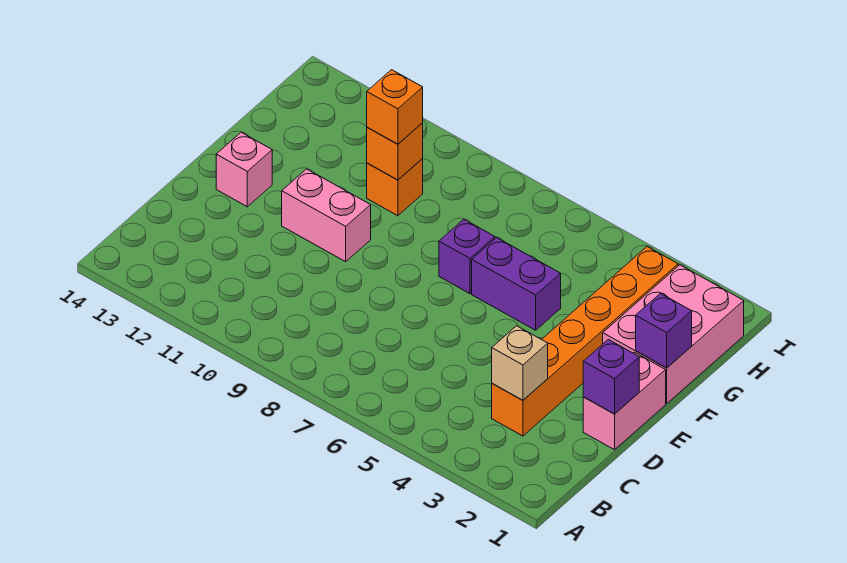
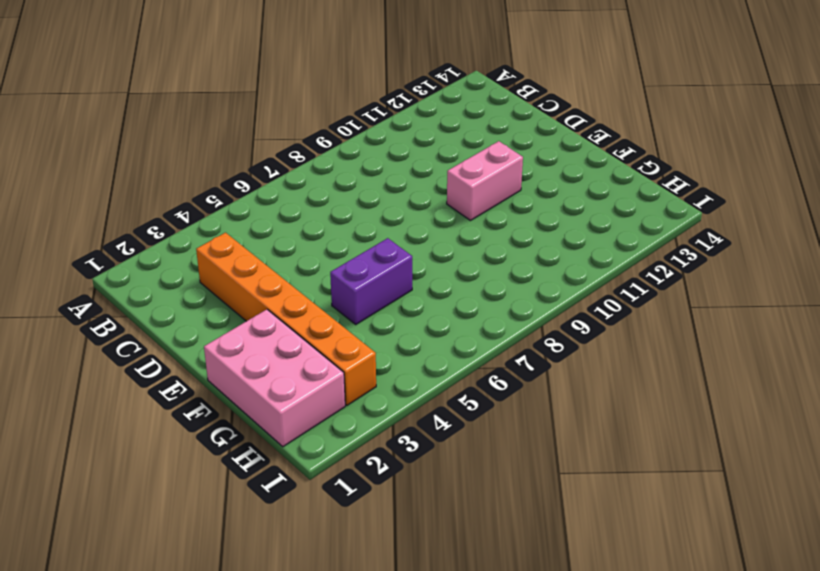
none -> pink 1x2 brick [583,352,666,450]
none -> pink 1x1 brick [216,132,272,207]
none -> purple 1x1 brick [439,219,495,294]

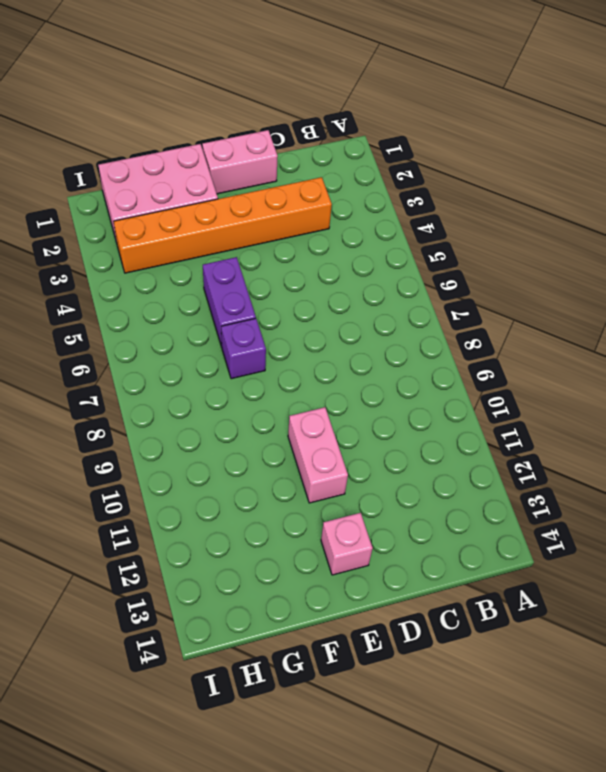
none -> orange 1x1 brick [367,159,423,216]
none -> tan 1x1 brick [492,326,548,400]
none -> purple 1x1 brick [583,339,639,414]

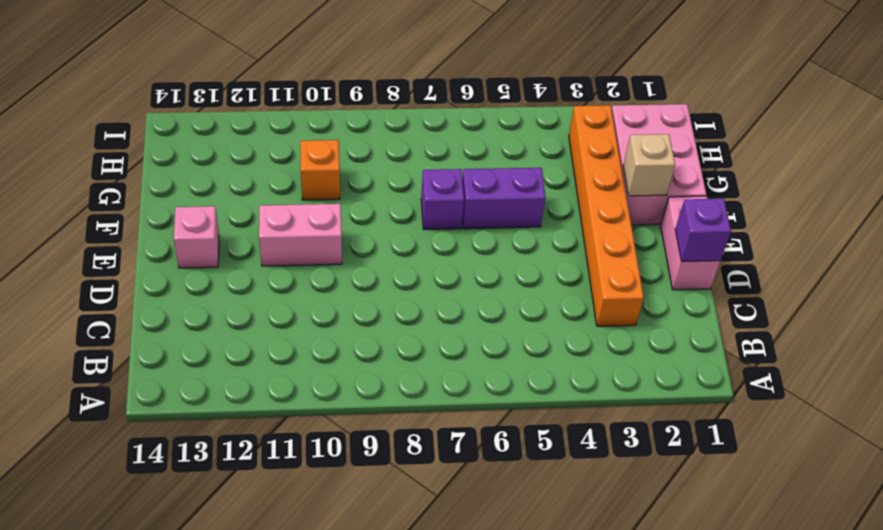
tan 1x1 brick [623,134,675,196] -> tan 1x1 brick moved to [492,326,548,400]
none -> purple 1x1 brick [636,293,692,368]
none -> orange 1x1 brick [367,123,423,180]
none -> orange 1x1 brick [367,70,423,144]

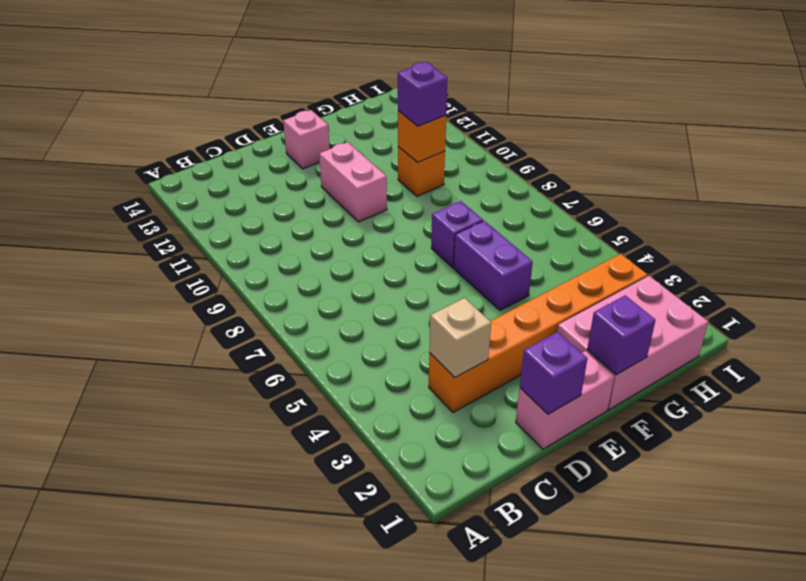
purple 1x1 brick [398,62,447,126] -> orange 1x1 brick [367,70,423,144]

